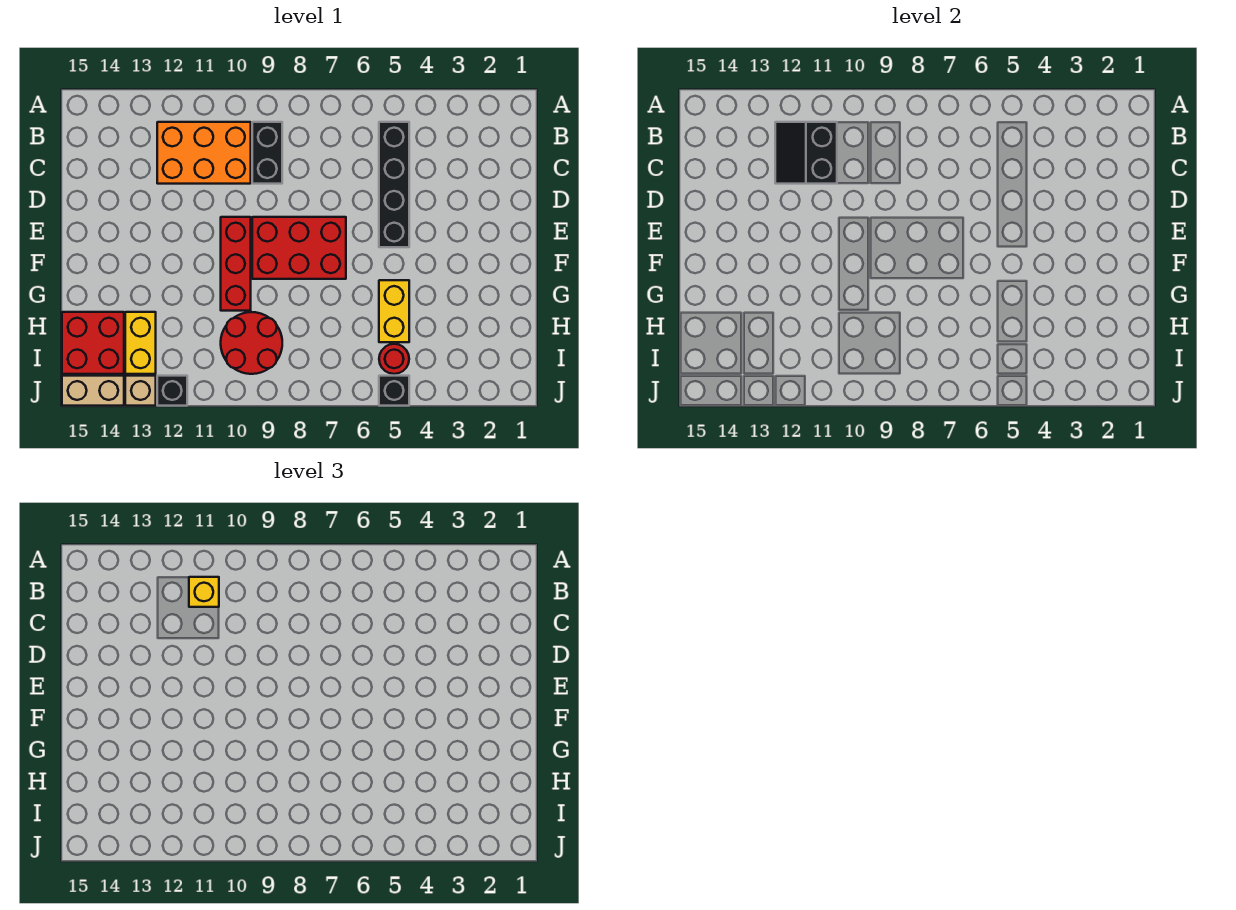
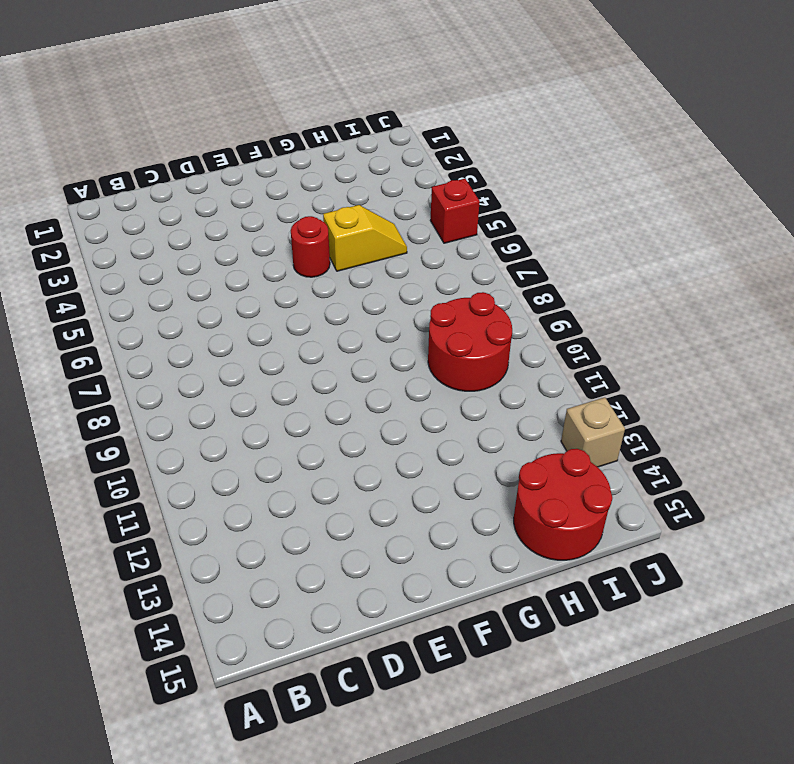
red 1x1 round brick [291,216,330,277] -> red 1x1 round brick moved to [379,344,409,374]
yellow 1x2 slope [323,205,407,271] -> yellow 1x2 brick [379,280,409,342]
red 2x2 round brick [514,449,612,560] -> red 2x2 brick [62,312,124,374]
red 1x1 brick [431,179,480,243] -> black 1x1 brick [379,376,409,406]
none -> black 1x4 brick [379,122,409,247]
none -> black 1x2 brick [252,122,282,184]
none -> orange 2x3 brick [157,122,251,184]

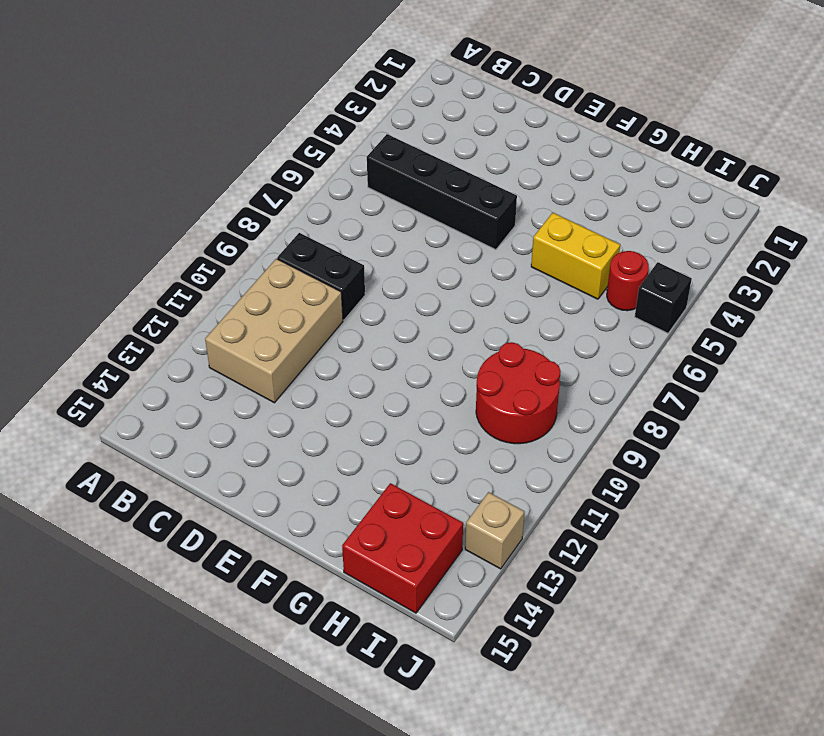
tan 2x3 brick [205,259,343,403] -> orange 2x3 brick [157,122,251,184]
none -> red 2x3 brick [252,217,346,279]
none -> red 1x3 brick [221,217,251,311]
none -> yellow 1x2 brick [125,312,156,374]

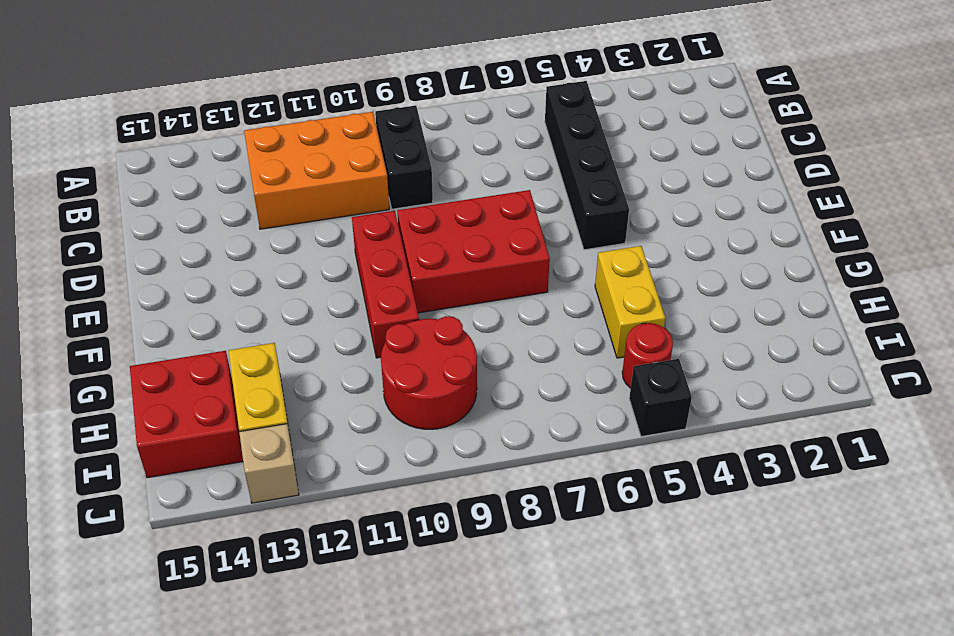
none -> black 1x1 brick [157,376,187,406]
none -> tan 1x2 brick [62,376,124,406]
none -> black 2x2 slope [775,122,837,184]

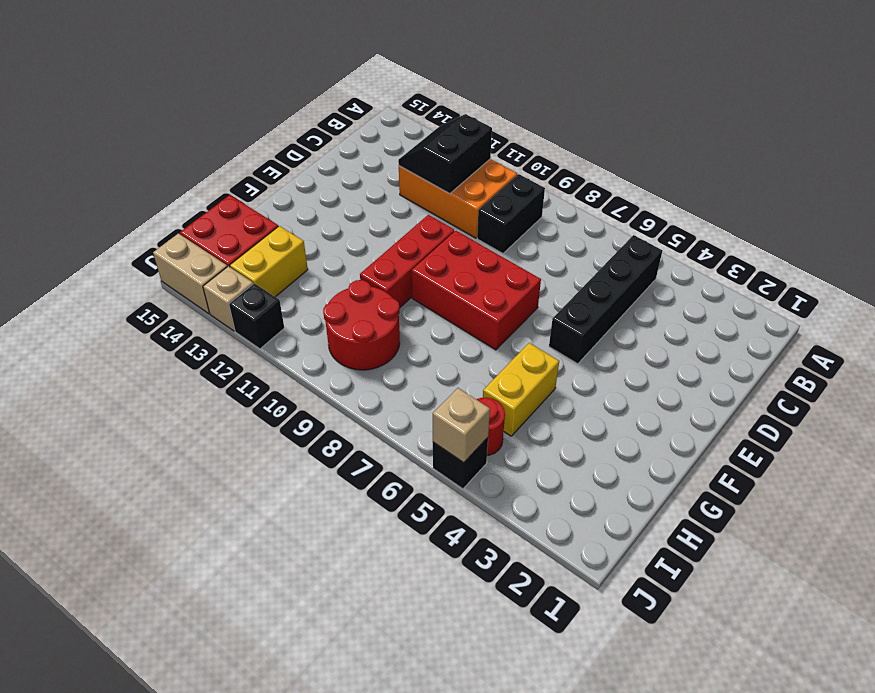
tan 1x1 brick [433,388,490,463] -> none
none -> yellow 1x1 brick [189,577,219,607]

